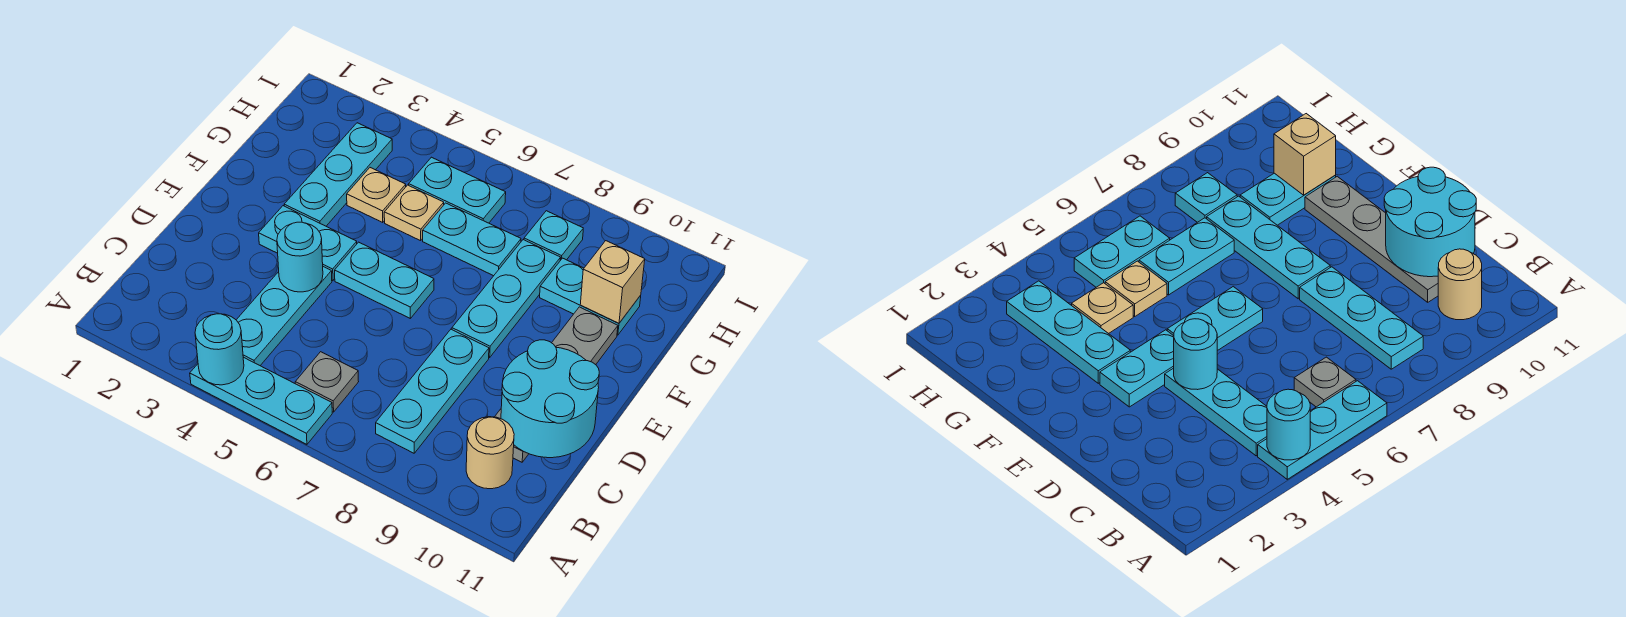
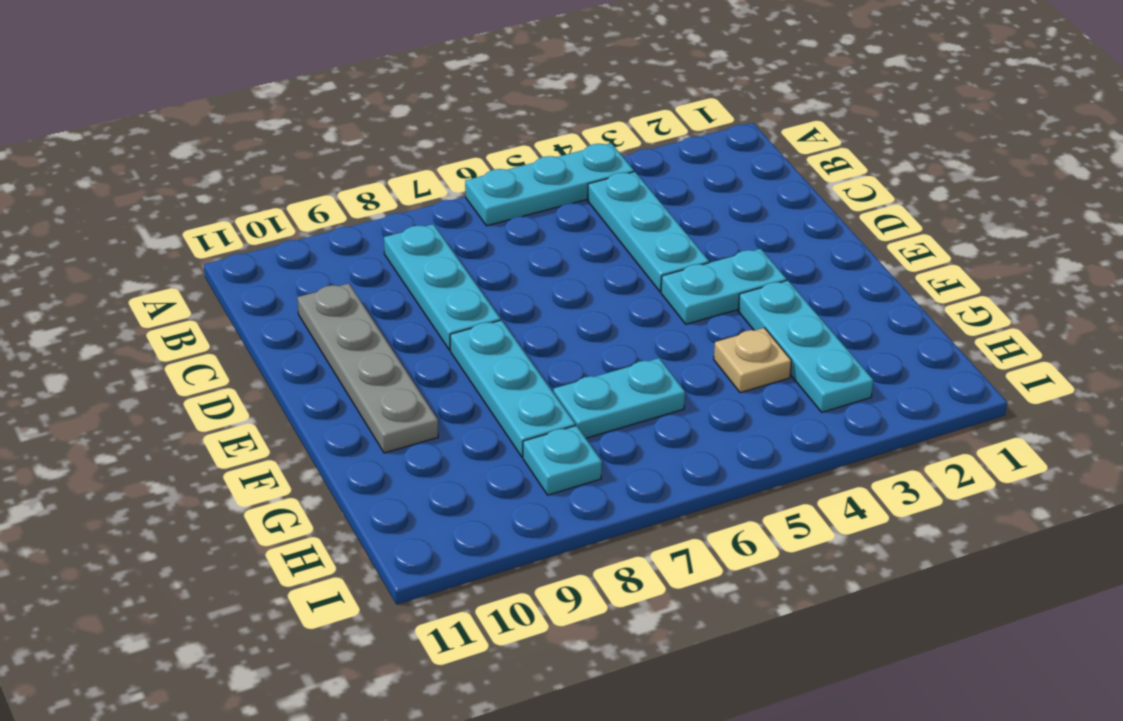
none -> grey 1x1 plate [295,352,359,412]
none -> tan 1x1 round brick [466,417,514,489]
none -> cyan 1x2 plate [335,242,434,318]

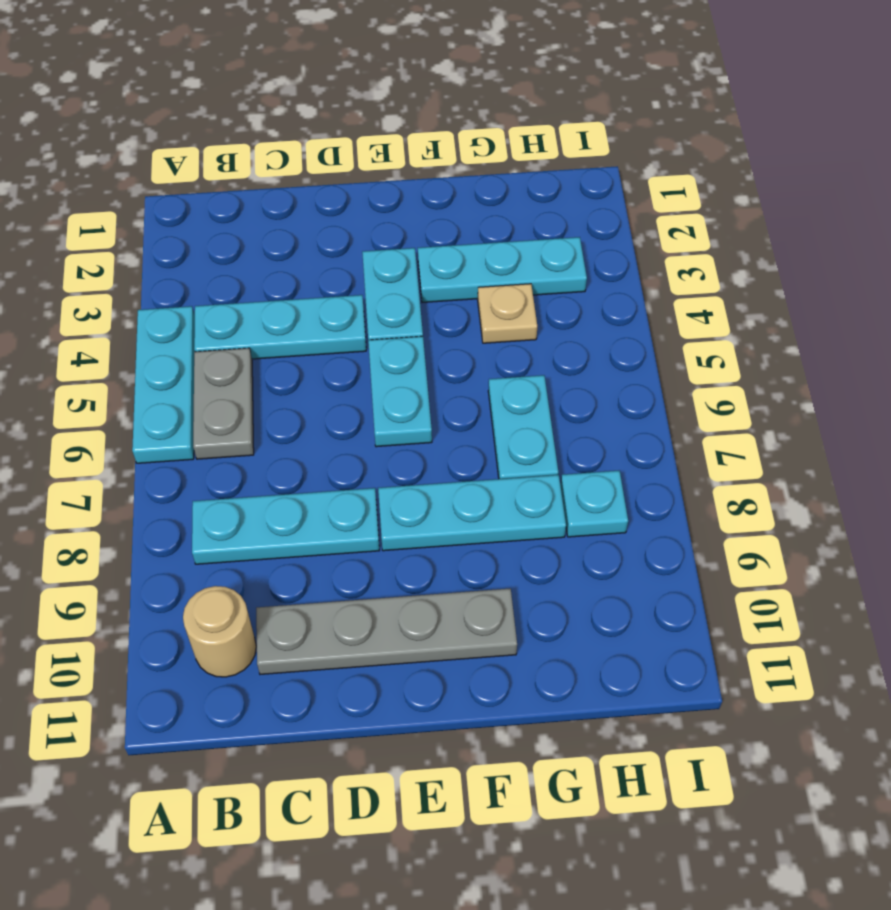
grey 1x2 plate [193,348,254,459] -> grey 1x1 plate [295,352,359,412]
none -> tan 1x1 plate [384,185,444,241]
none -> cyan 1x2 plate [540,258,641,335]
none -> cyan 1x2 plate [409,157,506,223]

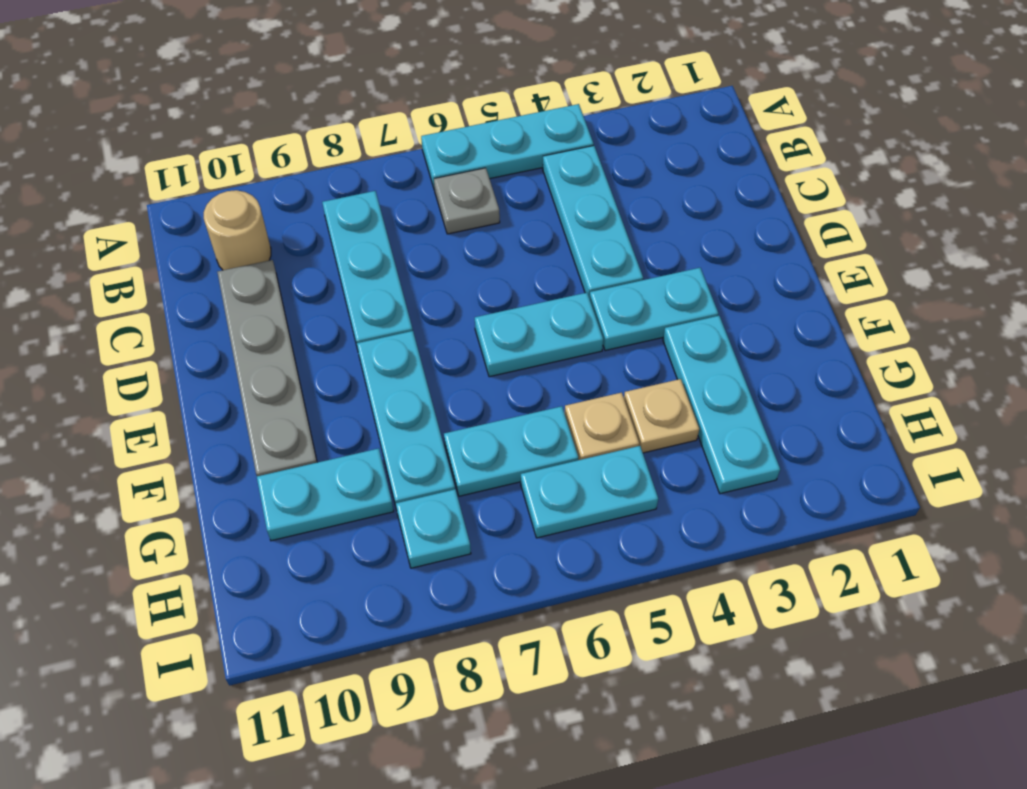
none -> cyan 1x1 round brick [195,314,244,385]
none -> cyan 2x2 round brick [501,340,599,458]
none -> cyan 1x1 round brick [277,222,323,292]

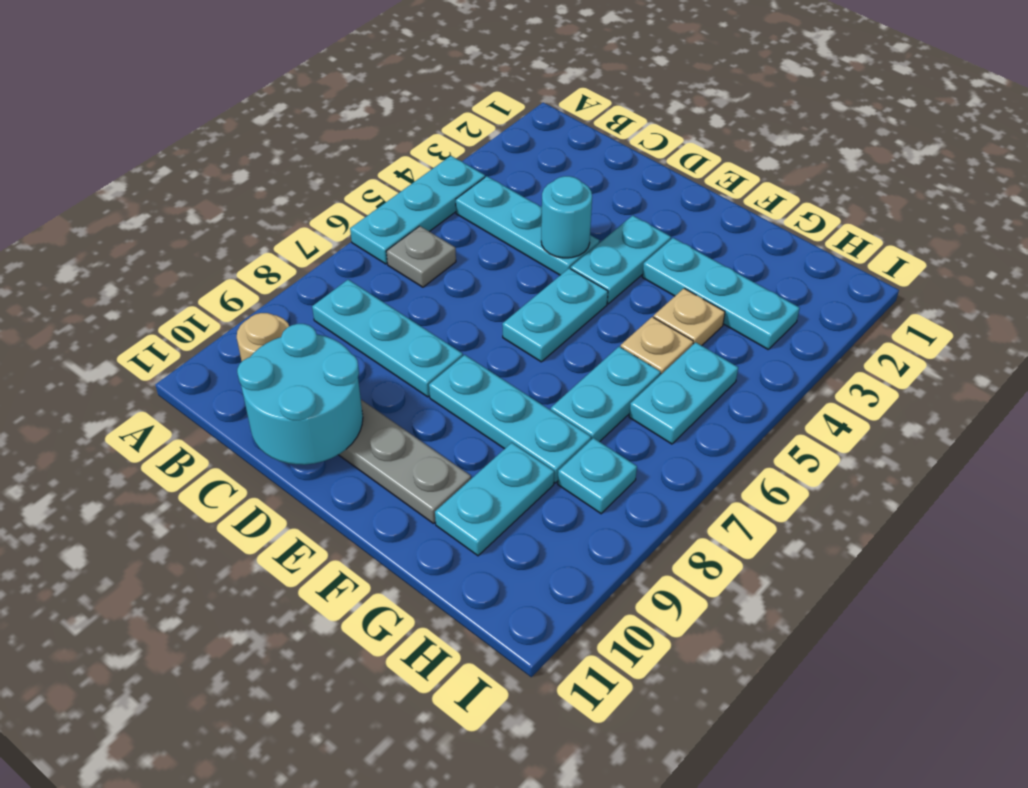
none -> cyan 1x1 round brick [195,314,244,385]
none -> tan 1x1 brick [580,241,645,323]

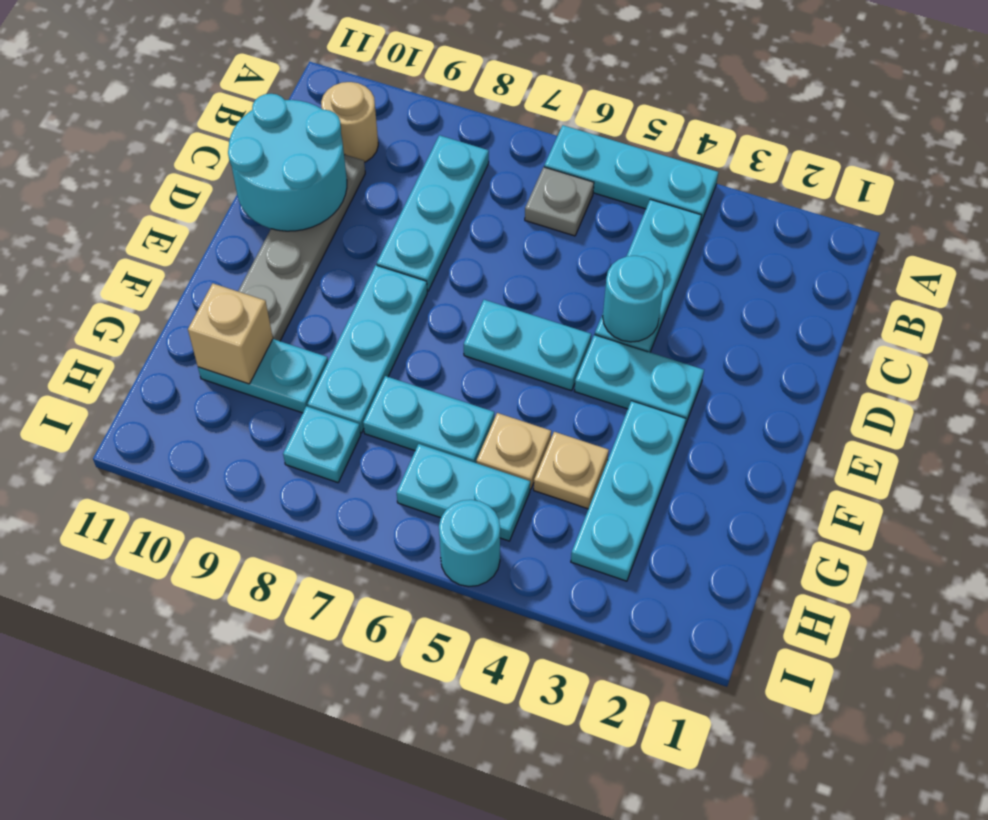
cyan 1x1 round brick [439,500,500,587] -> cyan 1x1 round brick moved to [195,314,244,385]

